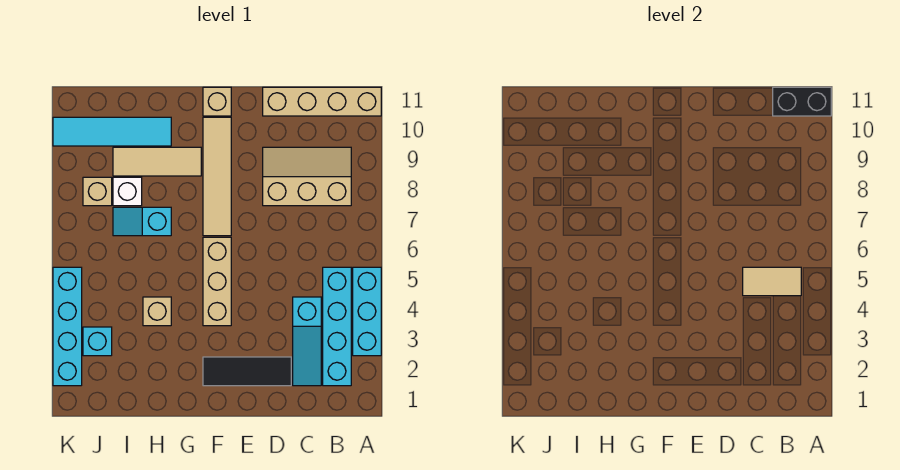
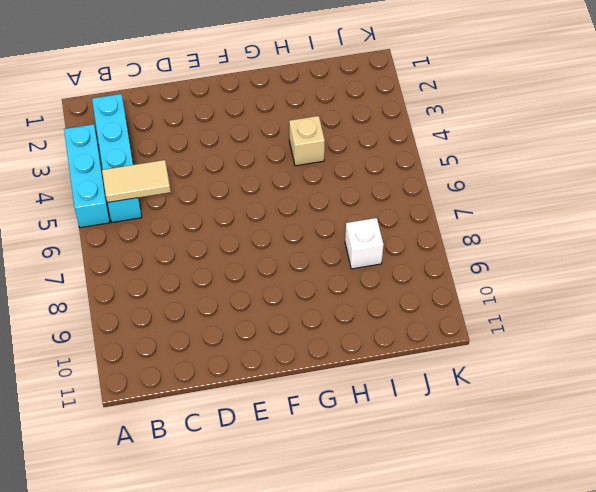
none -> tan 1x4 brick [263,87,381,116]
none -> tan 2x3 slope [263,147,351,206]
none -> cyan 1x3 slope [293,297,321,386]

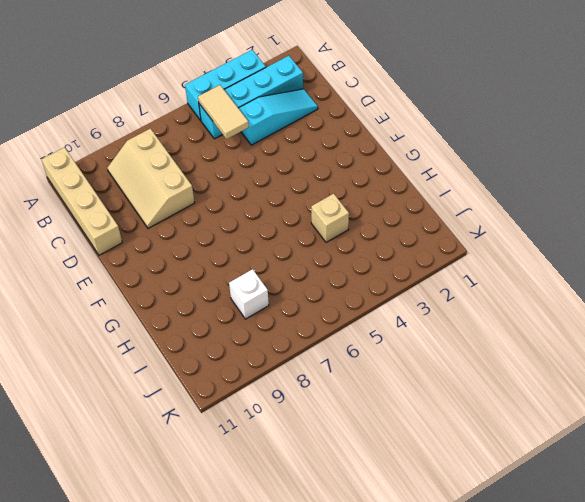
none -> black 1x3 tile [203,357,291,386]
none -> tan 1x3 brick [203,237,231,326]
none -> tan 1x4 tile [203,117,231,236]

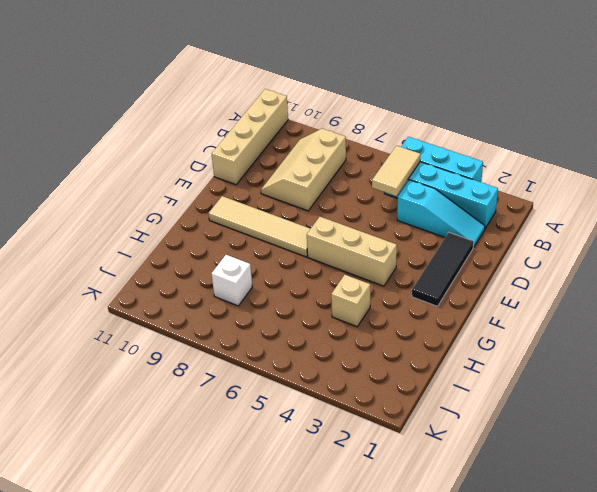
none -> tan 1x1 brick [203,87,231,116]
none -> tan 1x3 tile [113,147,201,176]
none -> cyan 1x2 slope [113,207,171,236]

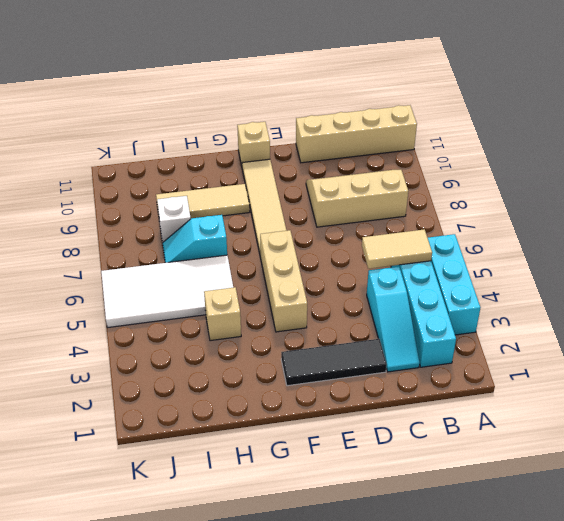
white 2x4 tile [101,255,233,328] -> cyan 1x4 brick [53,267,82,386]
none -> cyan 1x4 tile [53,117,171,146]
none -> cyan 1x1 brick [83,327,112,356]
none -> tan 1x1 brick [83,177,112,206]

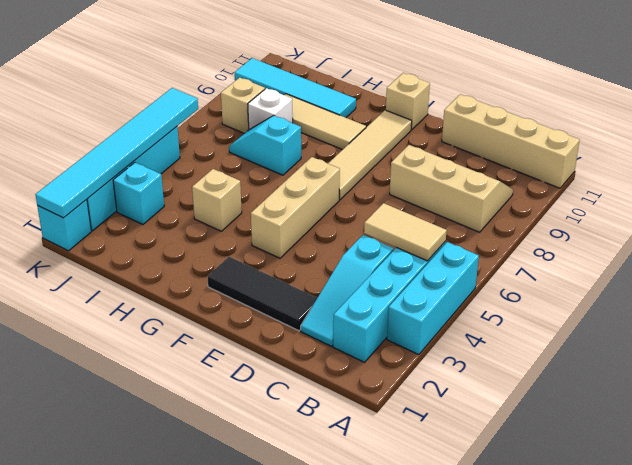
cyan 1x1 brick [37,199,91,251] -> none
cyan 1x6 tile [35,88,198,218] -> none
none -> black 1x2 brick [773,87,831,116]

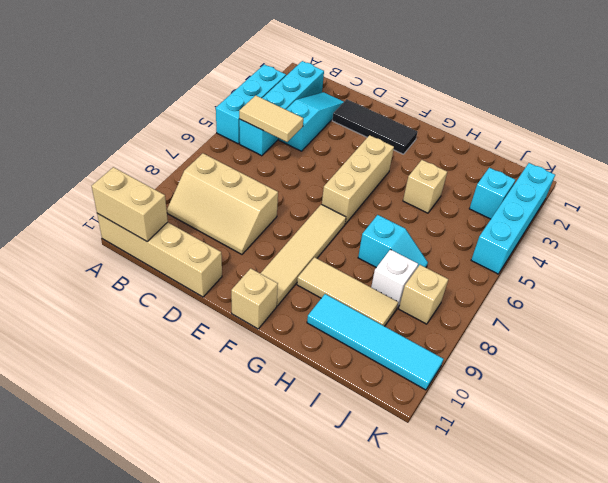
tan 1x2 brick [92,167,168,241] -> black 1x2 brick [773,87,831,116]

